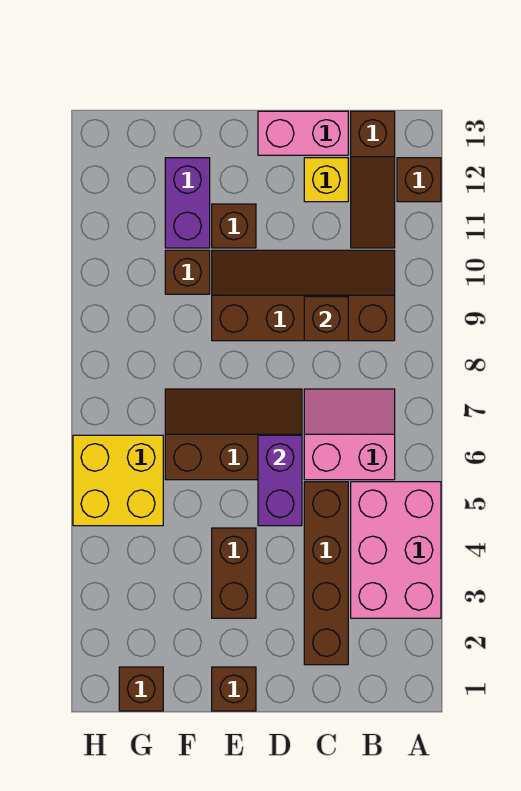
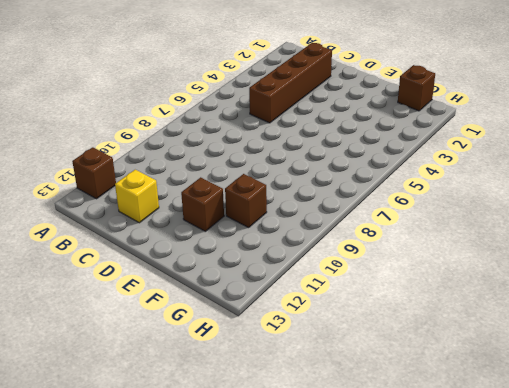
none -> pink 2x3 brick [351,482,441,618]
none -> pink 2x2 slope [304,389,395,480]
none -> brown 2x4 slope [212,250,395,341]

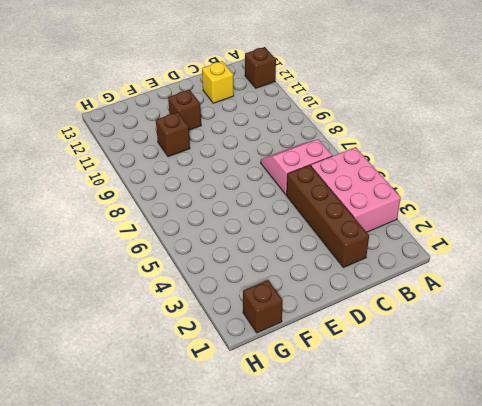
none -> brown 2x4 slope [212,250,395,341]
none -> brown 1x3 slope [351,111,395,248]
none -> pink 1x2 brick [258,111,348,155]

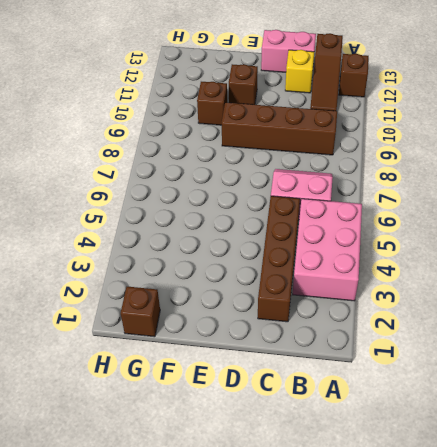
none -> brown 2x3 slope [165,389,302,480]
none -> brown 1x1 brick [212,667,256,711]
none -> brown 1x2 brick [212,528,256,618]

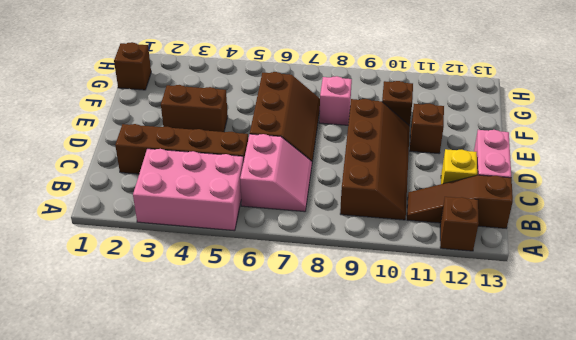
pink 1x1 brick [319,76,352,125] -> none
none -> brown 1x1 brick [212,667,256,711]
none -> purple 1x2 brick [165,158,210,248]
none -> yellow 2x2 brick [73,435,163,526]

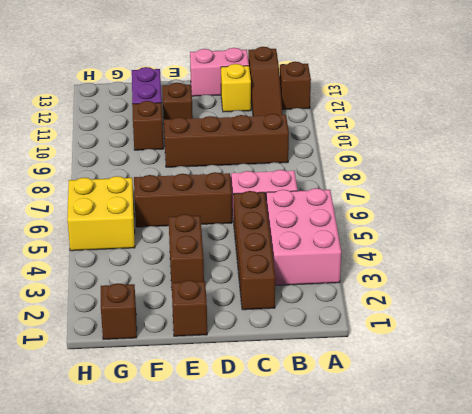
none -> brown 1x1 brick [304,297,348,341]
none -> purple 1x2 brick [258,435,302,526]

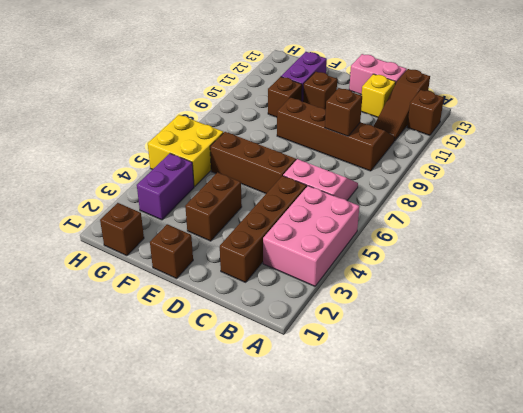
purple 1x2 brick [137,153,194,220] -> purple 1x2 brick moved to [258,435,302,526]

